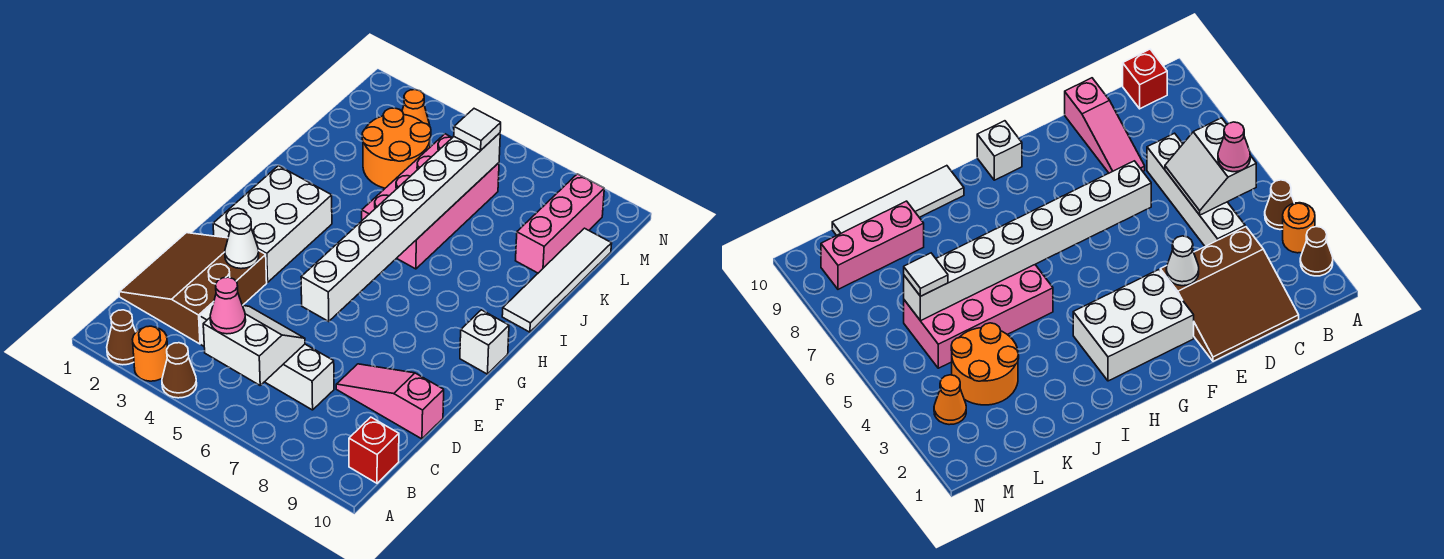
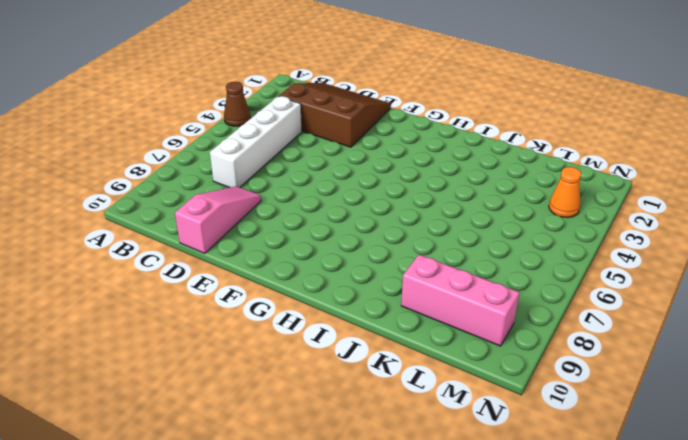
none -> brown 1x1 cone [107,310,136,365]
none -> orange 1x1 round brick [132,326,168,381]
none -> red 1x1 brick [349,417,399,483]

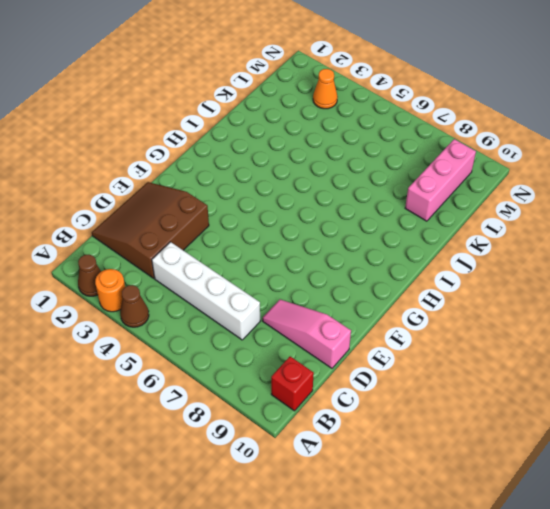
none -> white 2x3 brick [213,166,332,282]
none -> white 1x1 brick [460,310,509,374]
none -> pink 2x4 brick [362,134,499,269]

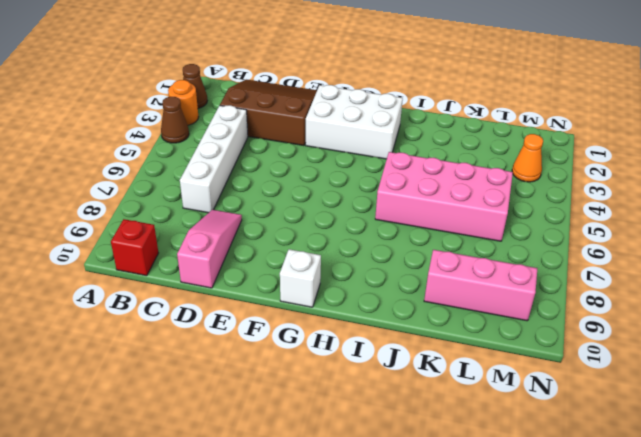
none -> white 1x4 tile [502,228,612,332]
none -> orange 2x2 round brick [362,108,431,188]
none -> white 2x2 slope [203,306,305,385]

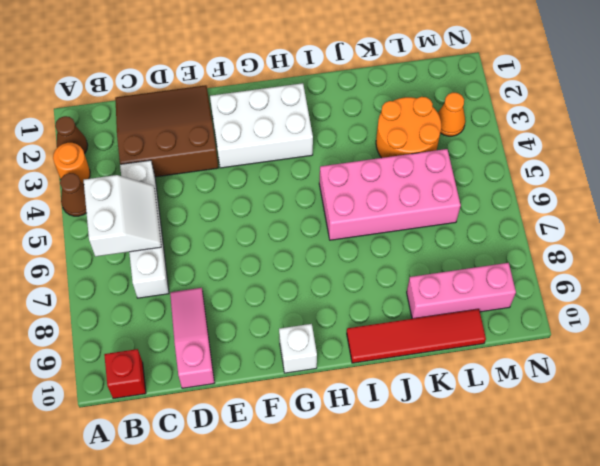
red 1x4 tile [347,309,486,363] -> white 1x4 tile [502,228,612,332]
none -> white 1x1 cone [225,214,259,269]
none -> white 1x8 brick [301,133,500,321]
none -> pink 1x1 cone [210,277,246,334]

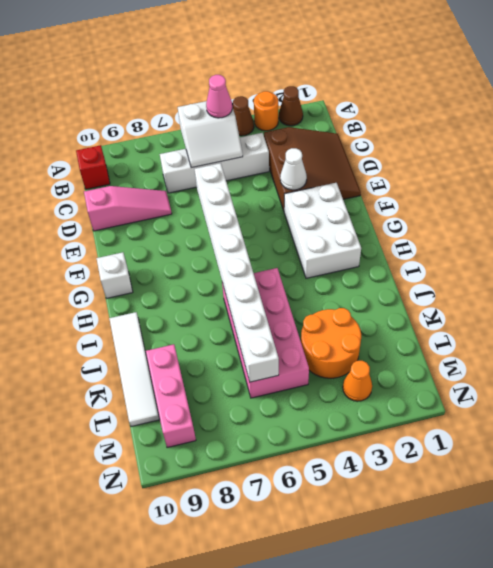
none -> white 1x1 tile [454,109,501,150]

